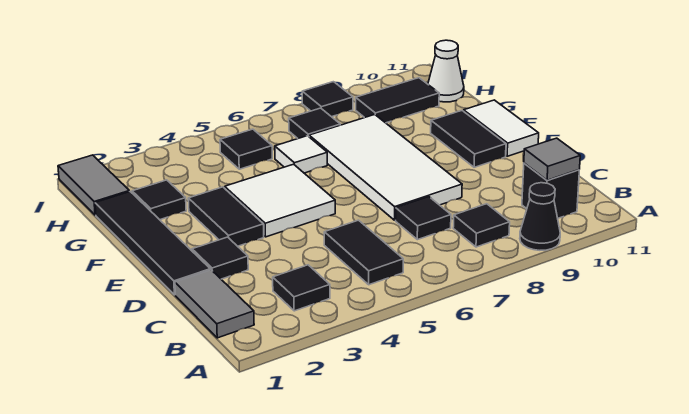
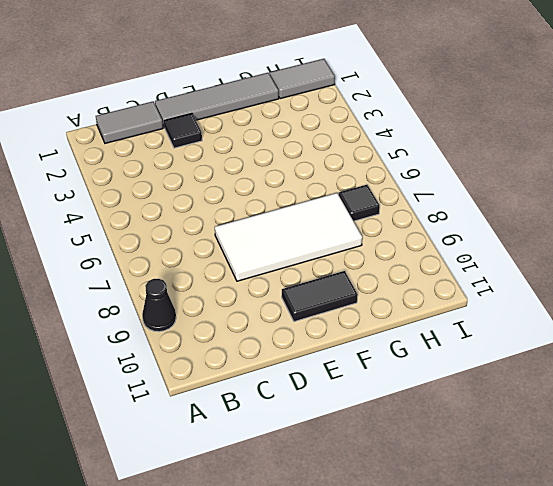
grey 1x4 tile [155,73,279,128] -> black 1x4 tile [95,192,210,295]
none -> black 1x1 tile [273,265,330,311]
none -> black 1x2 tile [324,220,403,285]
none -> black 1x1 tile [453,204,510,247]

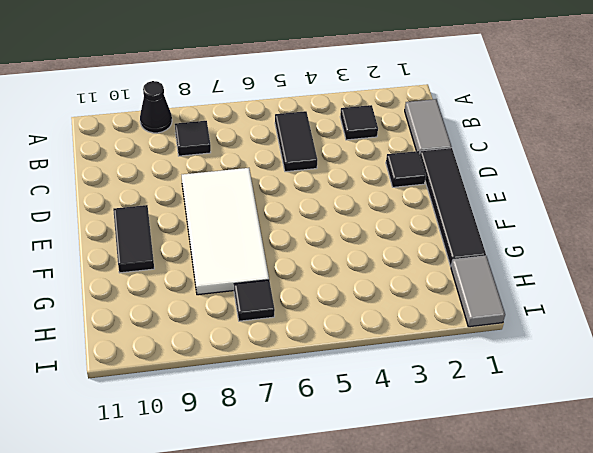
none -> black 1x1 brick [522,163,579,218]
none -> black 1x1 tile [396,197,451,240]
none -> black 1x2 tile [188,187,264,246]

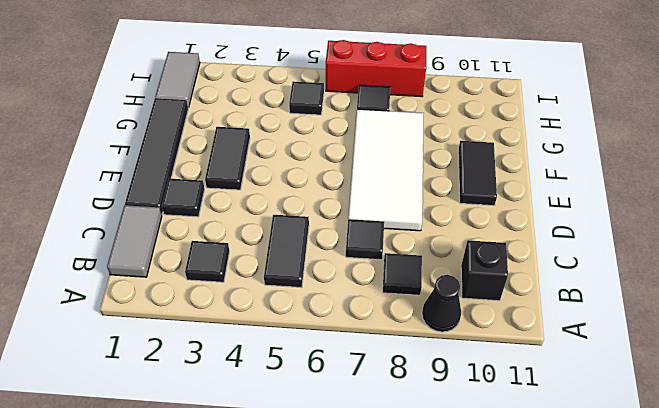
red 1x3 brick [326,40,426,97] -> black 1x1 tile [302,82,353,117]
none -> white 2x2 tile [225,164,335,237]
none -> white 1x2 tile [464,100,539,156]
none -> black 1x1 tile [132,180,186,220]

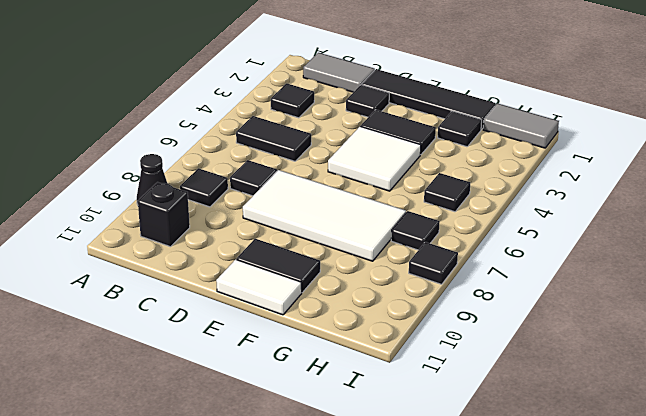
none -> white 1x1 tile [275,136,327,173]
none -> black 1x2 tile [356,78,439,123]
none -> white 1x1 cone [428,40,464,102]

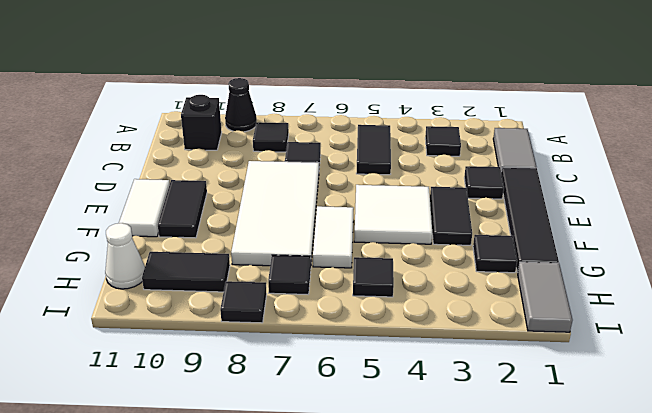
white 1x2 tile [313,206,353,268] -> white 1x1 tile [275,136,327,173]
none -> grey 1x1 tile [524,138,580,180]

